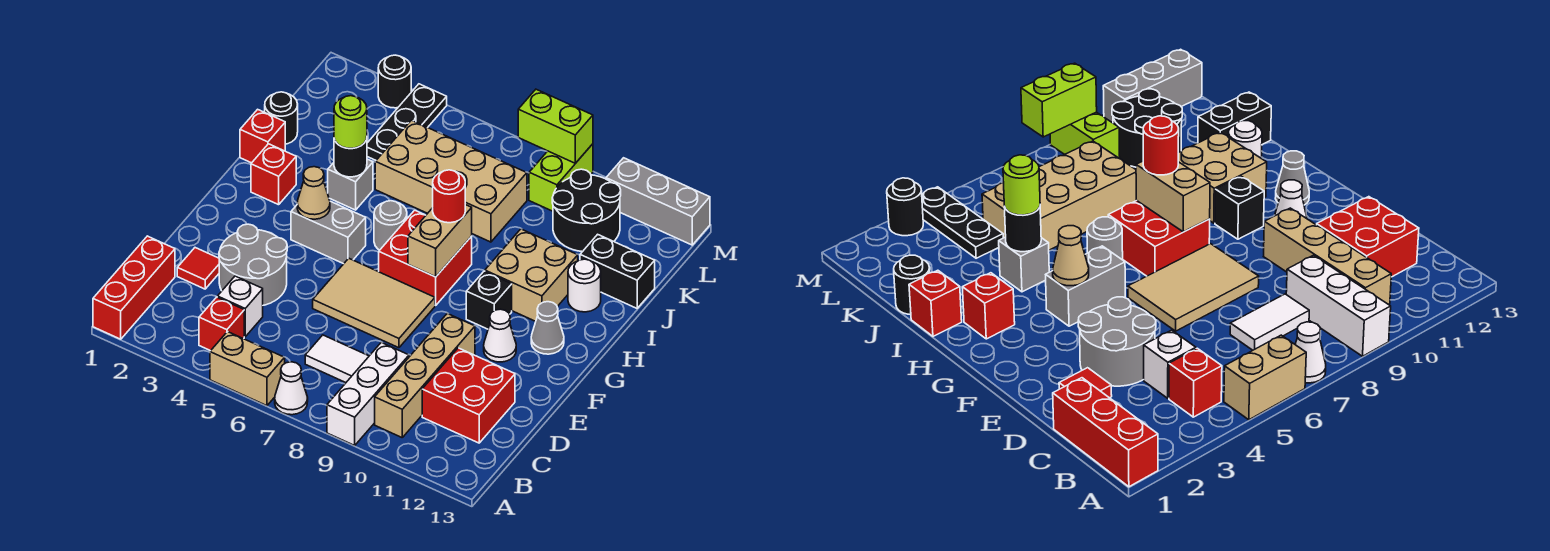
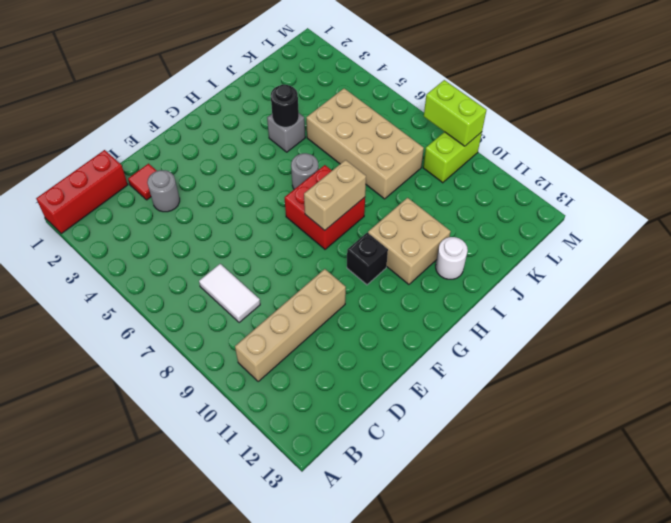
grey 1x1 round brick [147,170,180,212] -> grey 2x2 round brick [219,224,287,305]
none -> tan 1x2 brick [210,332,285,406]
none -> white 1x1 cone [275,362,308,415]
none -> white 1x3 brick [327,342,409,445]
none -> red 1x1 brick [199,297,244,351]

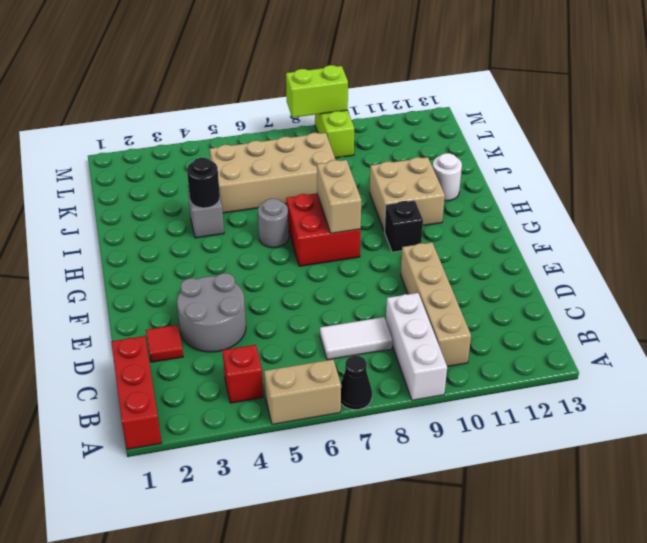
black 1x1 cone [341,356,372,410] -> white 1x1 cone [275,362,308,415]
none -> white 1x1 brick [217,276,263,337]
none -> red 2x2 brick [422,348,515,443]
none -> tan 2x3 tile [313,258,435,348]
none -> white 1x1 cone [484,309,516,362]

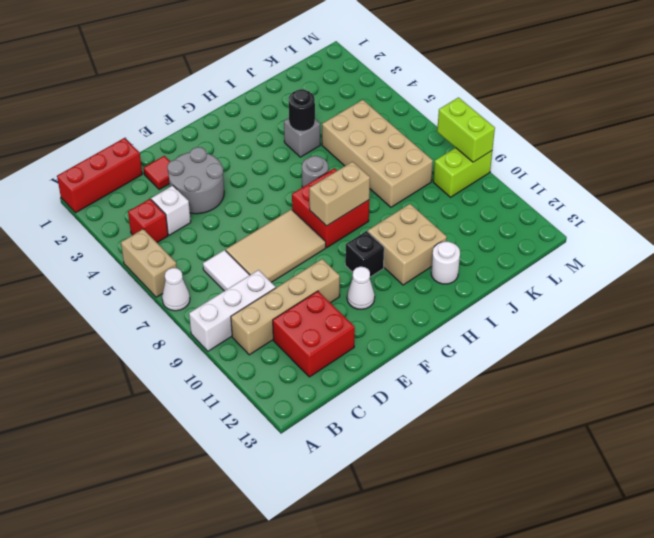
tan 2x3 tile [226,209,326,282] -> tan 2x3 tile turned to [313,258,435,348]
none -> grey 1x2 brick [291,201,366,264]
none -> grey 1x1 cone [531,302,564,354]
none -> red 1x1 brick [251,144,296,205]
none -> red 1x1 brick [240,109,285,163]

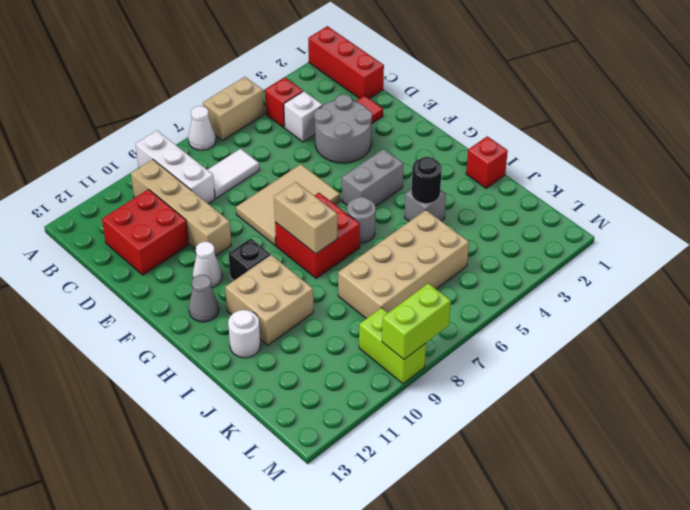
none -> red 1x1 brick [251,144,296,205]
none -> black 1x1 round brick [265,92,298,144]
none -> black 1x2 brick [580,234,655,308]
none -> black 1x3 plate [367,84,447,160]

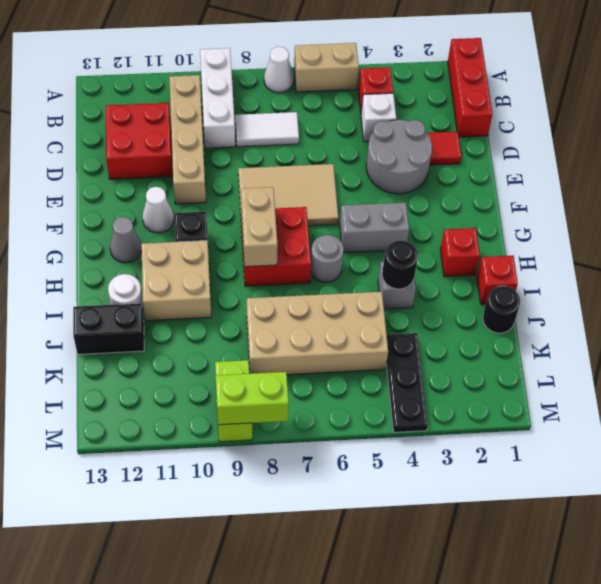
none -> black 2x2 round brick [552,169,621,252]
none -> black 1x1 round brick [378,55,411,108]
none -> grey 1x3 brick [606,158,710,245]
none -> tan 1x1 cone [297,167,330,219]

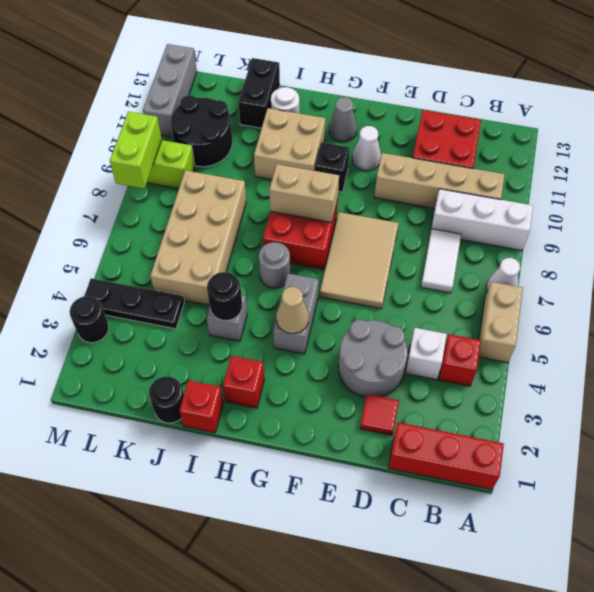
none -> red 1x1 round brick [433,170,465,223]
none -> lime 1x1 round brick [334,96,367,148]

